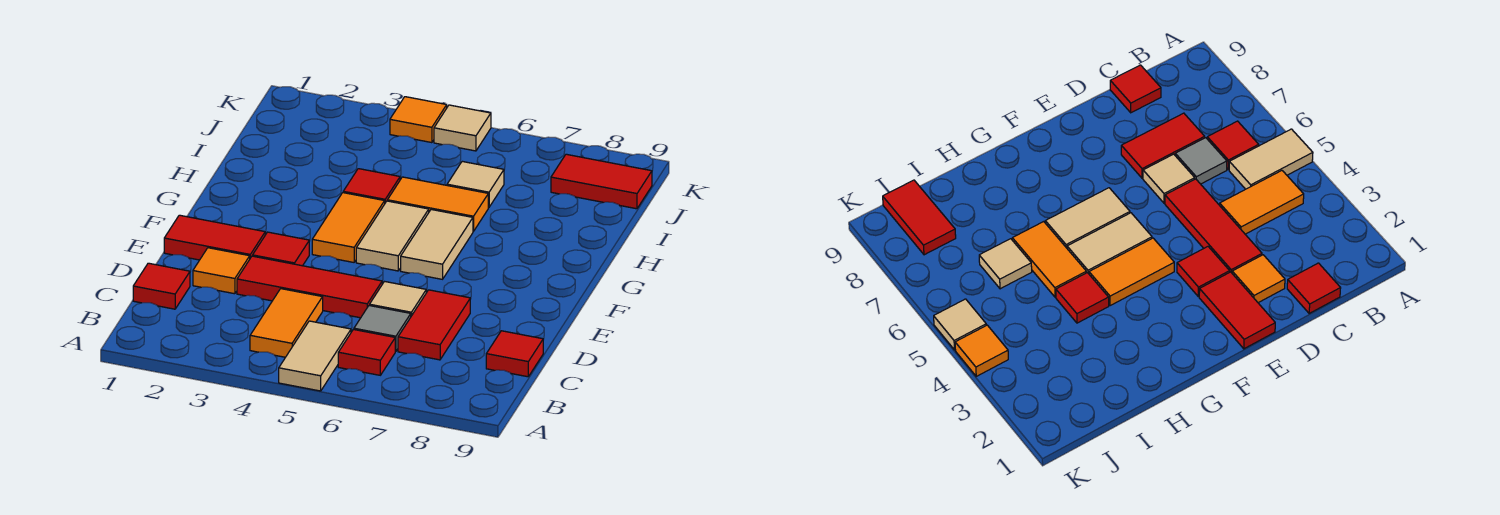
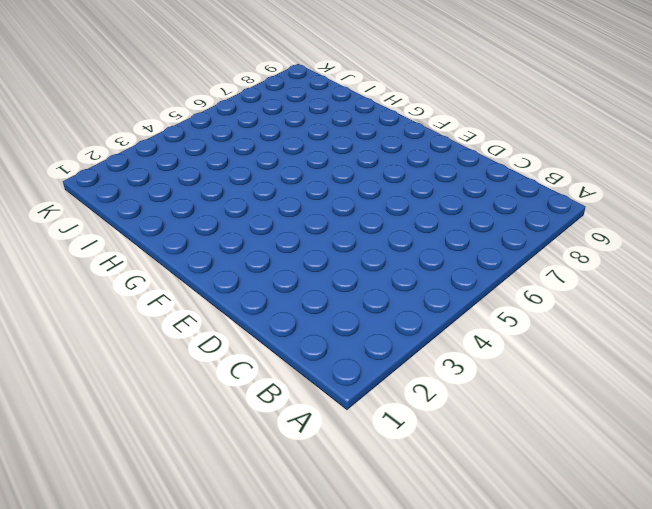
none -> tan 1x2 tile [279,321,351,391]
none -> orange 1x2 tile [250,289,323,357]
none -> red 1x1 tile [338,330,395,375]

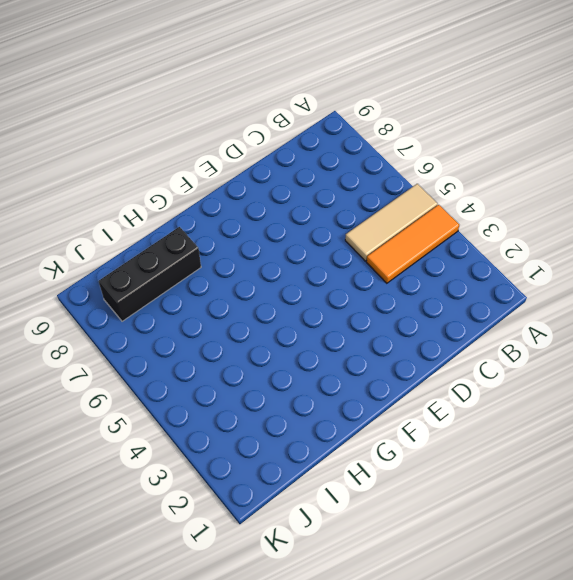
orange 1x3 tile [366,205,459,283] -> orange 1x2 tile [250,289,323,357]
tan 1x3 tile [345,184,437,261] -> tan 1x2 tile [279,321,351,391]
black 1x3 brick [98,227,201,321] -> red 1x2 tile [551,154,652,209]
none -> red 1x1 tile [338,330,395,375]
none -> red 1x1 tile [133,263,190,309]
none -> grey 1x1 tile [354,305,411,351]

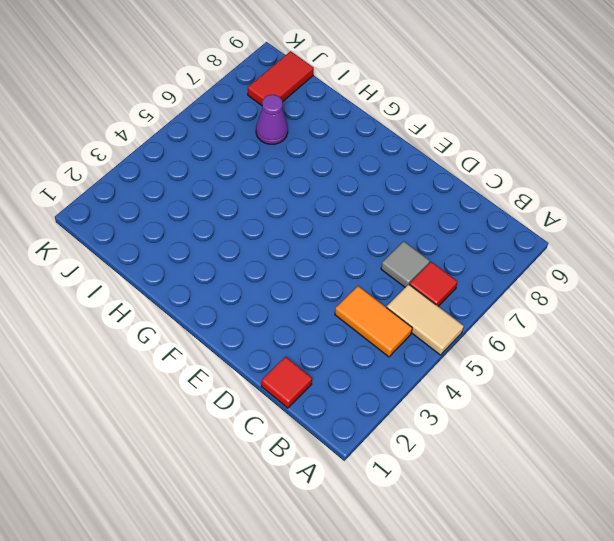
purple 1x1 cone [256,95,288,144] -> none
none -> red 1x2 tile [398,290,470,360]
none -> red 1x1 tile [486,331,543,377]
none -> orange 1x1 tile [193,248,250,294]

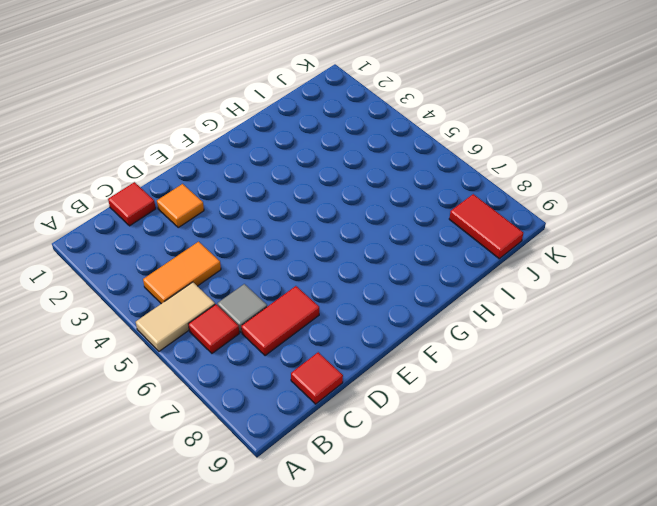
none -> red 1x3 tile [237,256,382,318]
none -> tan 1x1 tile [370,282,426,316]
none -> red 1x2 tile [164,215,265,260]

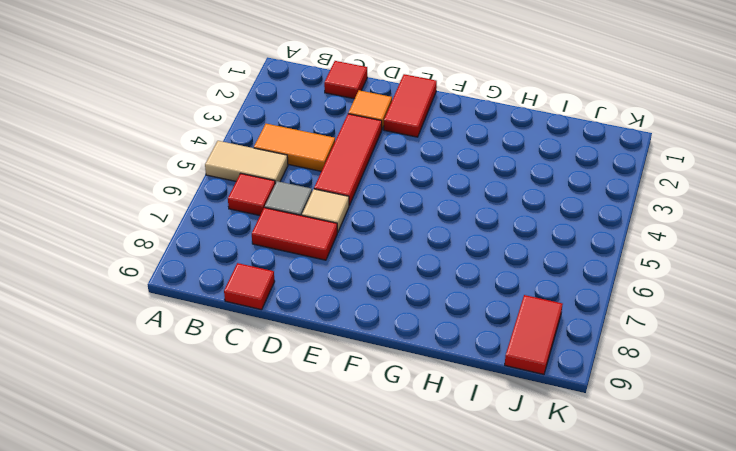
none -> red 1x1 tile [253,232,309,266]
none -> orange 1x2 tile [312,193,385,262]
none -> tan 1x2 tile [356,201,429,271]

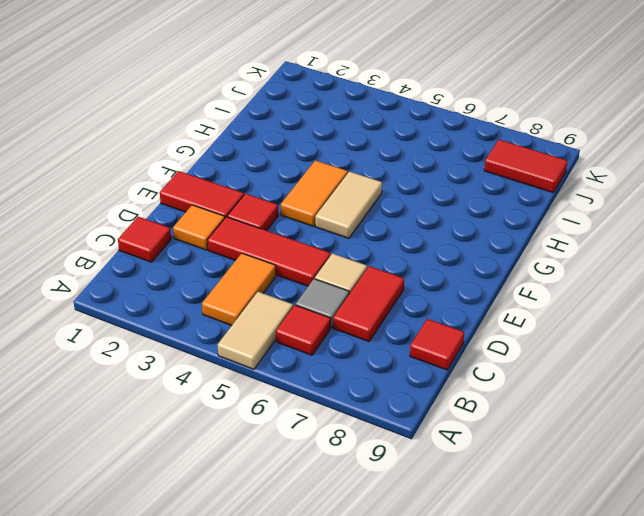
none -> tan 1x2 tile [401,210,473,279]
none -> red 1x1 tile [343,169,400,203]
none -> orange 1x2 tile [387,177,488,231]

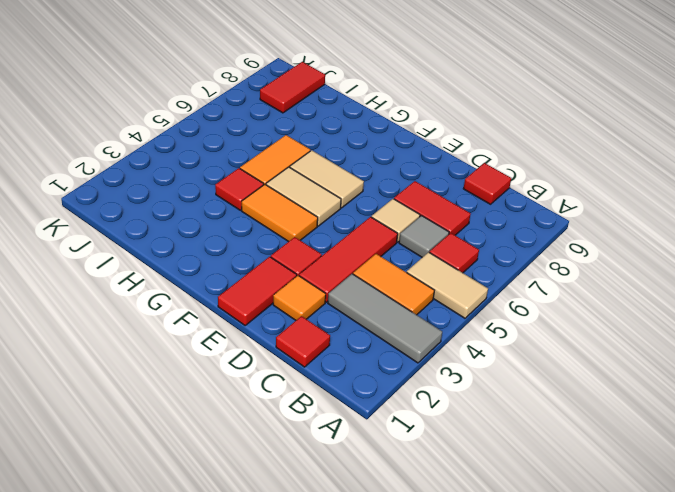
grey 1x3 tile [328,274,442,363] -> none
none -> tan 1x1 tile [447,161,504,207]
none -> orange 1x1 tile [390,97,447,143]
none -> tan 1x1 tile [434,105,491,151]

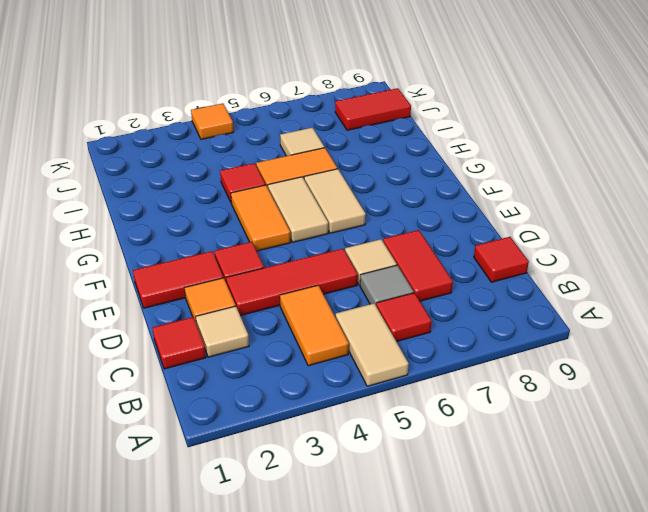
tan 1x1 tile [196,306,249,357] -> tan 1x1 tile moved to [434,105,491,151]

